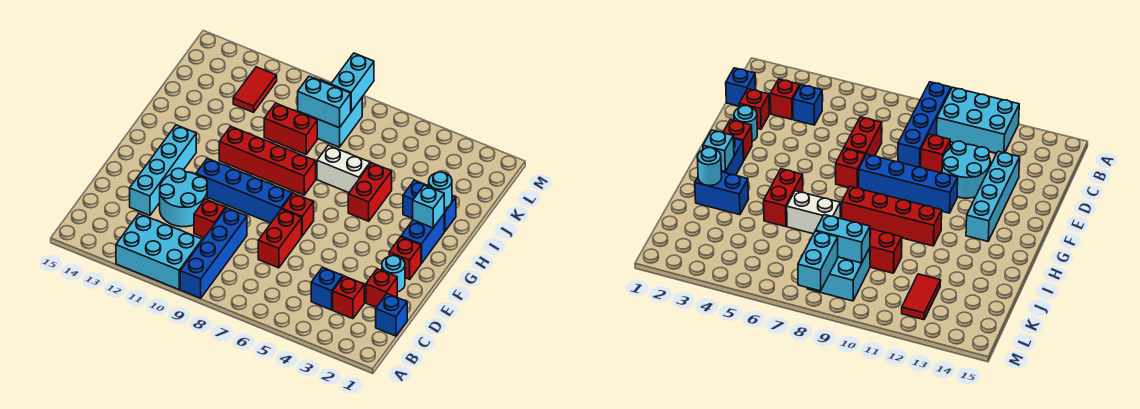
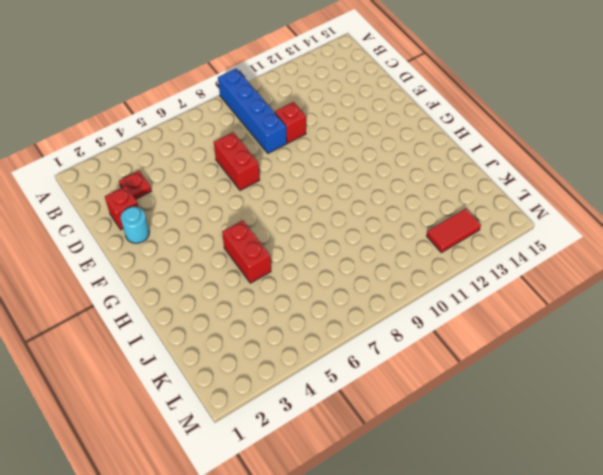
red 1x1 plate [119,171,151,199] -> red 1x1 brick [333,276,364,319]
red 1x2 tile [427,209,481,253] -> red 1x2 tile turned to [233,67,277,112]
none -> cyan 2x3 brick [116,214,202,289]
none -> blue 1x1 brick [376,294,407,336]
none -> blue 1x1 brick [311,267,343,310]

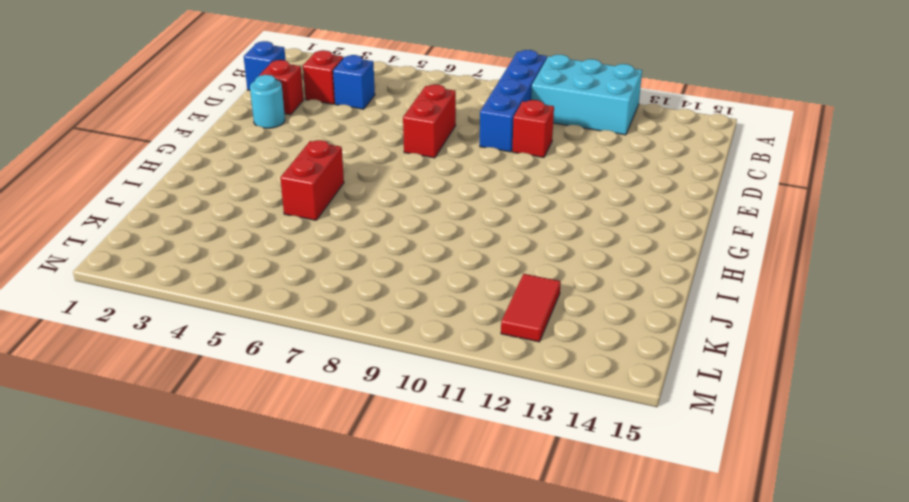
none -> cyan 2x2 round brick [160,168,207,227]
none -> cyan 1x4 brick [130,125,196,215]
none -> red 1x1 brick [389,237,421,279]

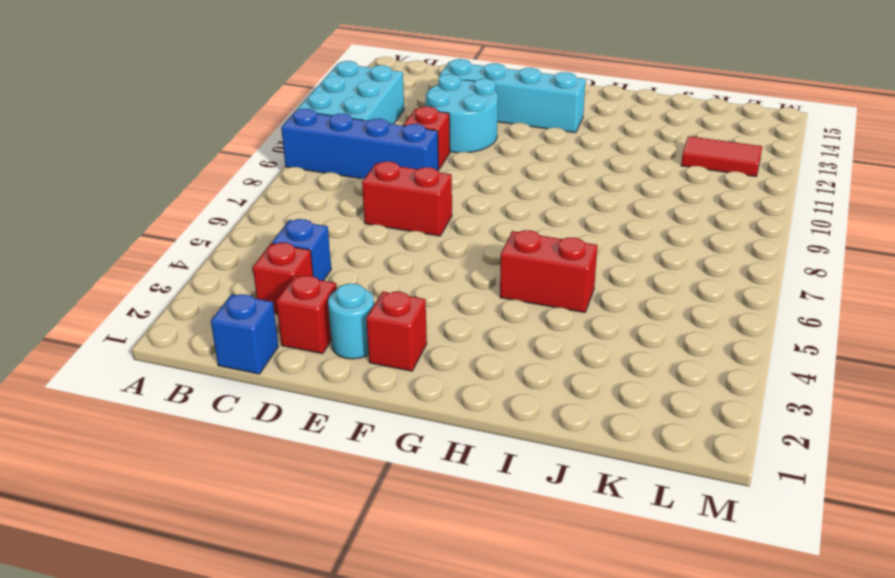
none -> red 1x1 brick [282,193,314,236]
none -> blue 1x4 brick [196,158,292,223]
none -> blue 1x2 brick [401,214,444,264]

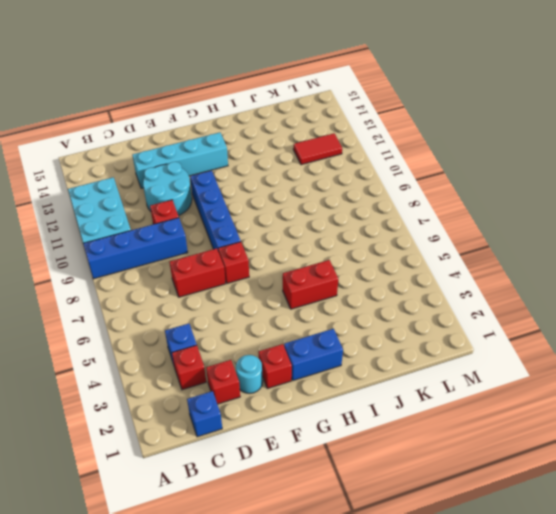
none -> red 1x4 brick [219,127,316,195]
none -> blue 1x2 brick [403,180,456,232]
none -> white 1x2 brick [317,145,370,193]

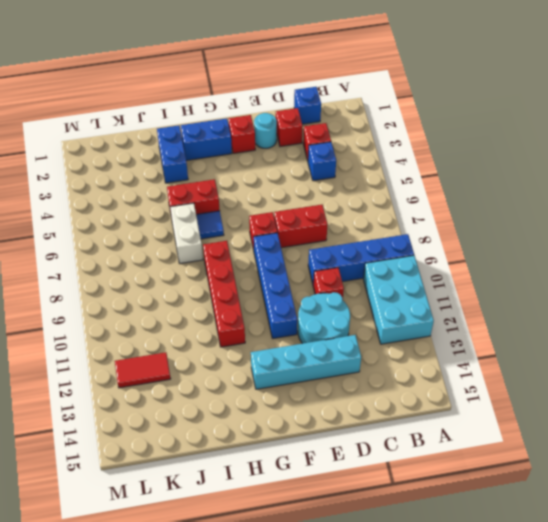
blue 1x1 tile [196,211,224,239] -> none
none -> red 1x2 brick [264,103,317,154]
none -> cyan 2x2 brick [298,80,362,147]
none -> cyan 1x1 brick [413,185,444,228]

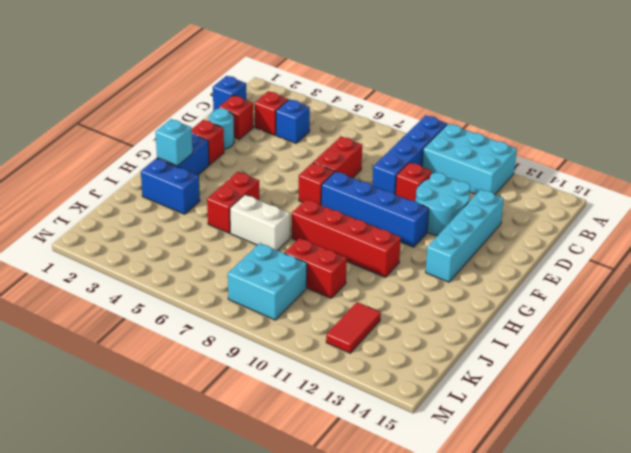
none -> cyan 1x1 round brick [429,172,452,208]
none -> cyan 1x2 brick [298,76,351,128]
none -> cyan 1x2 brick [331,53,374,111]

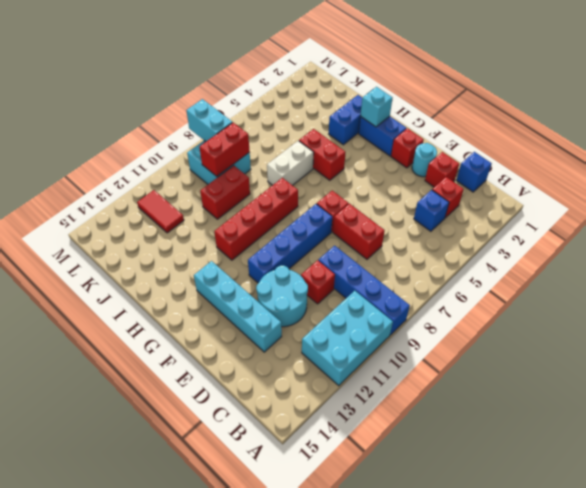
red 1x2 brick [200,123,250,176] -> cyan 1x2 brick [298,76,351,128]
none -> cyan 1x1 round brick [429,172,452,208]

